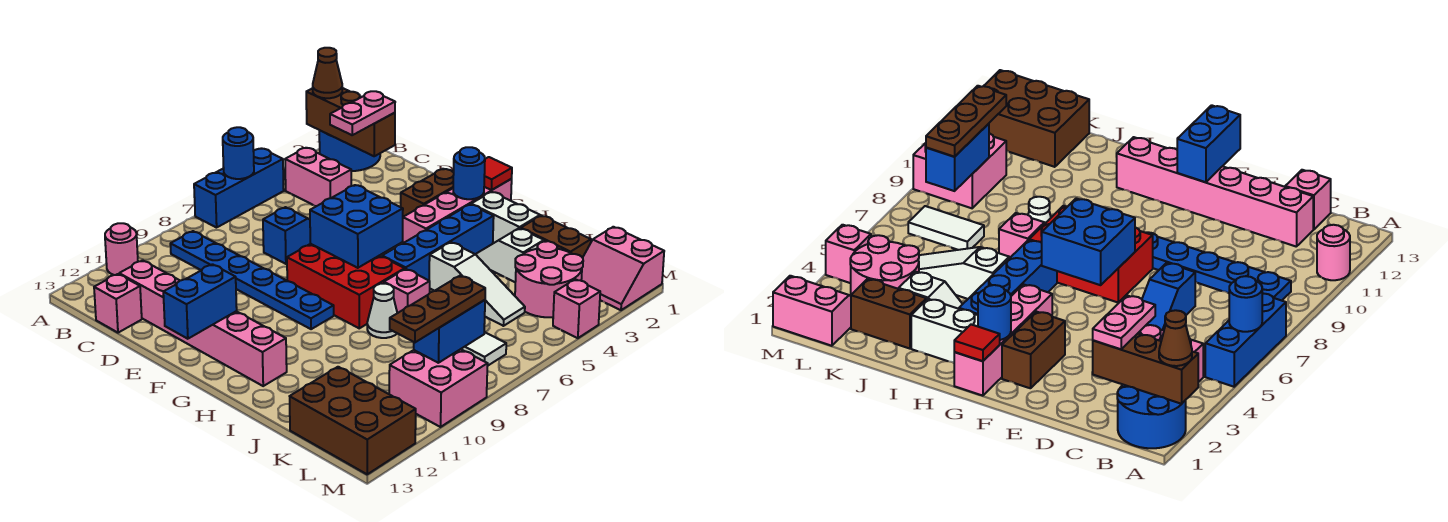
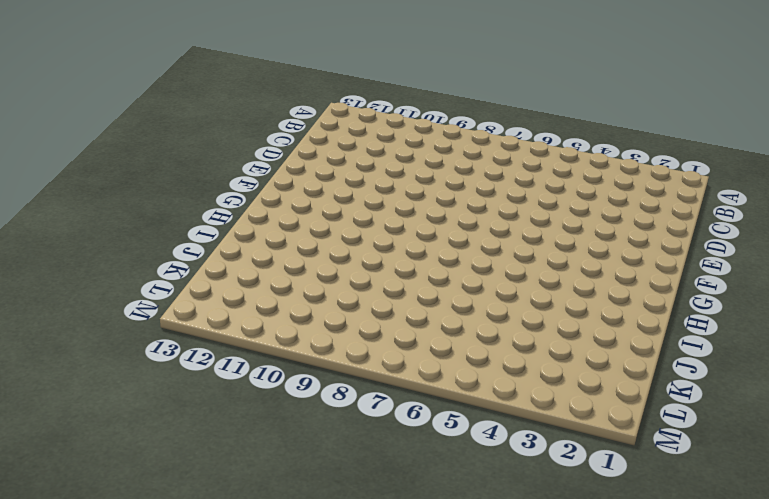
none -> blue 2x2 round brick [319,130,380,171]
none -> blue 1x3 brick [194,148,284,228]
none -> pink 1x1 round brick [105,223,138,275]
none -> pink 1x2 brick [285,148,351,206]

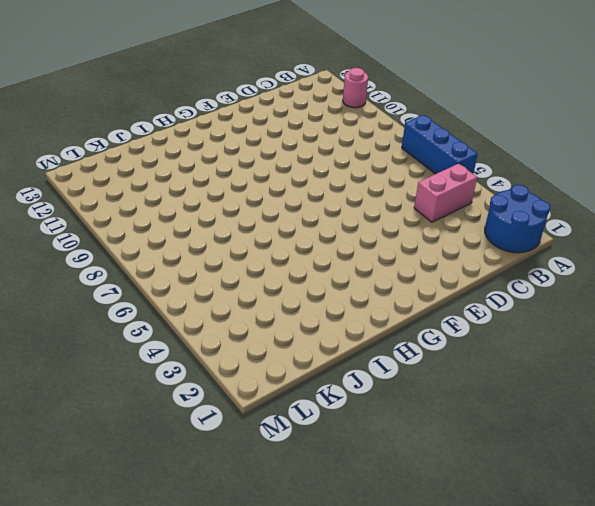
none -> blue 1x6 plate [170,231,334,329]
none -> pink 1x6 brick [119,260,287,386]
none -> pink 1x1 brick [94,274,142,333]
none -> blue 1x2 slope [263,207,310,264]

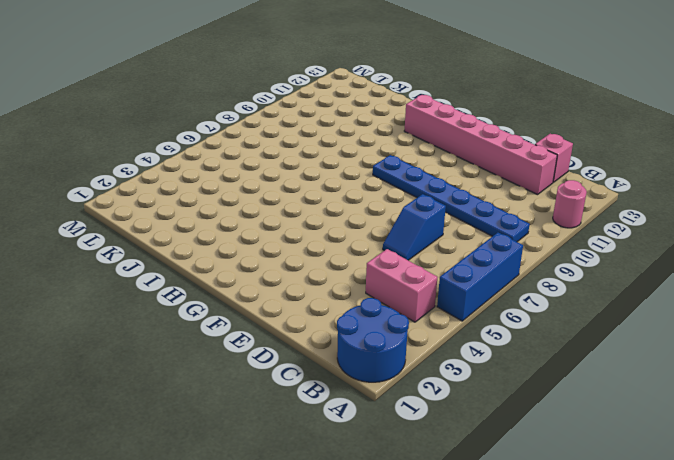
none -> brown 1x2 brick [401,169,454,217]
none -> red 2x3 brick [287,244,405,328]
none -> pink 1x4 brick [403,179,512,243]
none -> white 1x2 brick [471,192,540,243]

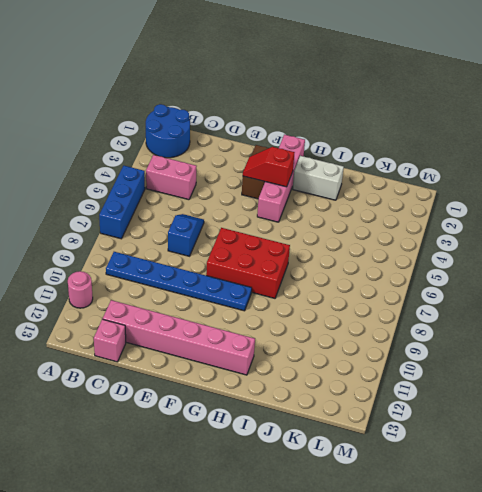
red 1x2 slope [243,147,295,187] -> none
none -> blue 1x4 brick [382,204,494,280]
none -> white 1x2 slope [476,228,544,282]
none -> white 1x3 slope [429,242,525,326]
none -> pink 1x1 brick [384,269,430,313]

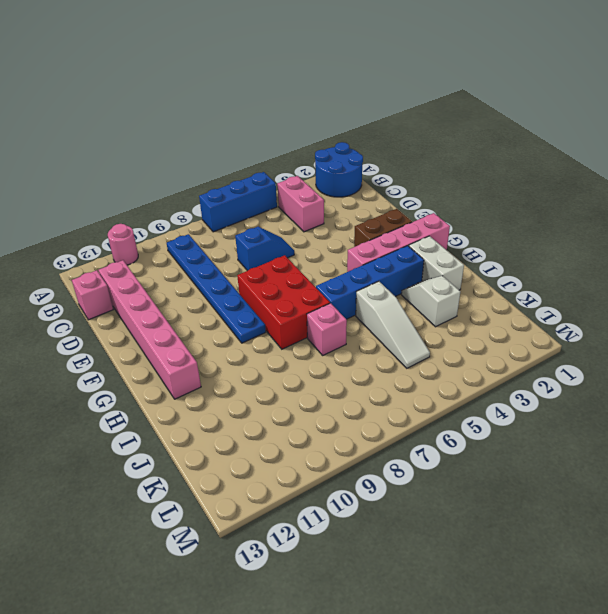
none -> white 1x1 cone [367,284,397,338]
none -> brown 1x2 brick [521,216,591,258]
none -> pink 2x2 round brick [515,241,583,317]
none -> white 1x2 tile [461,332,506,366]

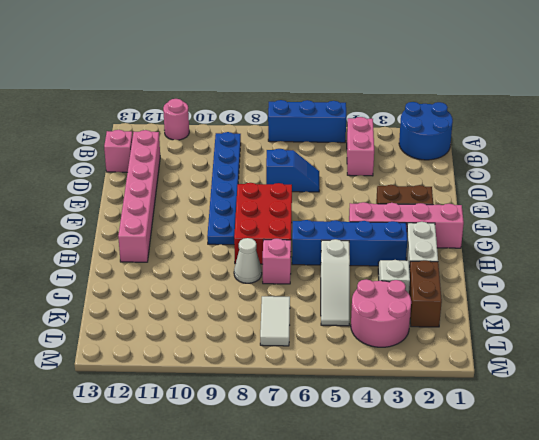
none -> brown 2x3 brick [290,367,416,474]
none -> pink 2x2 slope [581,227,664,310]
none -> pink 2x2 brick [389,349,488,427]
none -> pink 1x1 brick [553,279,600,338]

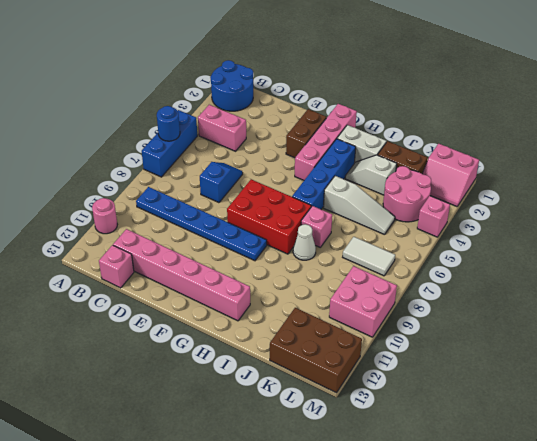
none -> brown 1x3 brick [306,88,395,156]
none -> blue 2x2 brick [310,185,403,268]
none -> blue 1x2 brick [163,264,237,339]
none -> red 1x1 tile [484,157,512,190]

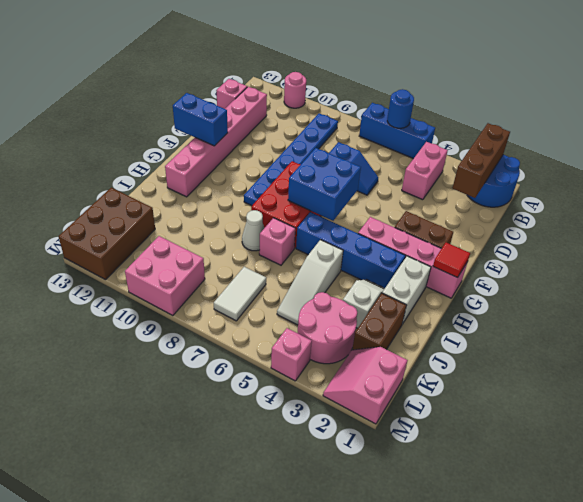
none -> blue 1x1 round brick [453,147,485,199]
none -> blue 1x2 brick [414,300,485,363]
none -> brown 1x1 cone [313,48,342,98]
none -> pink 1x2 plate [330,91,395,135]

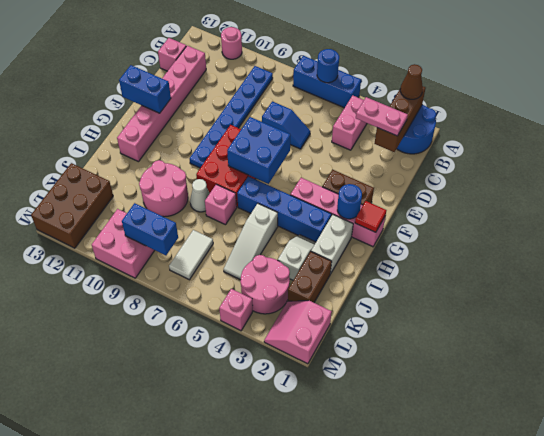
pink 2x2 round brick [139,160,188,217] -> none
none -> brown 1x3 plate [390,275,485,342]

